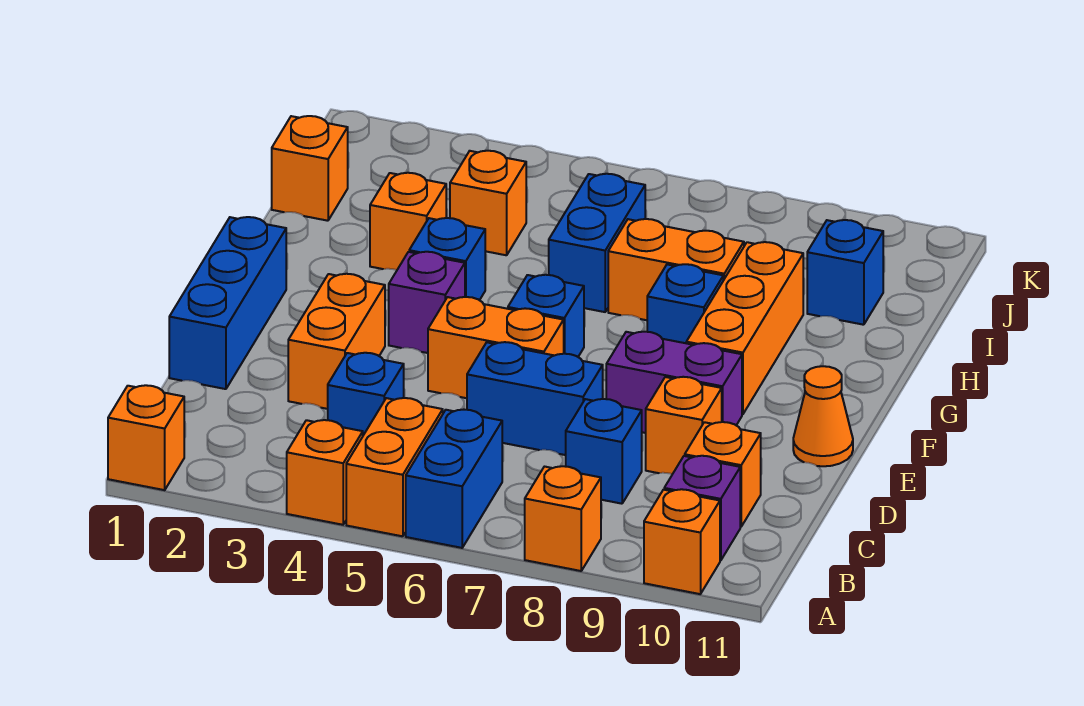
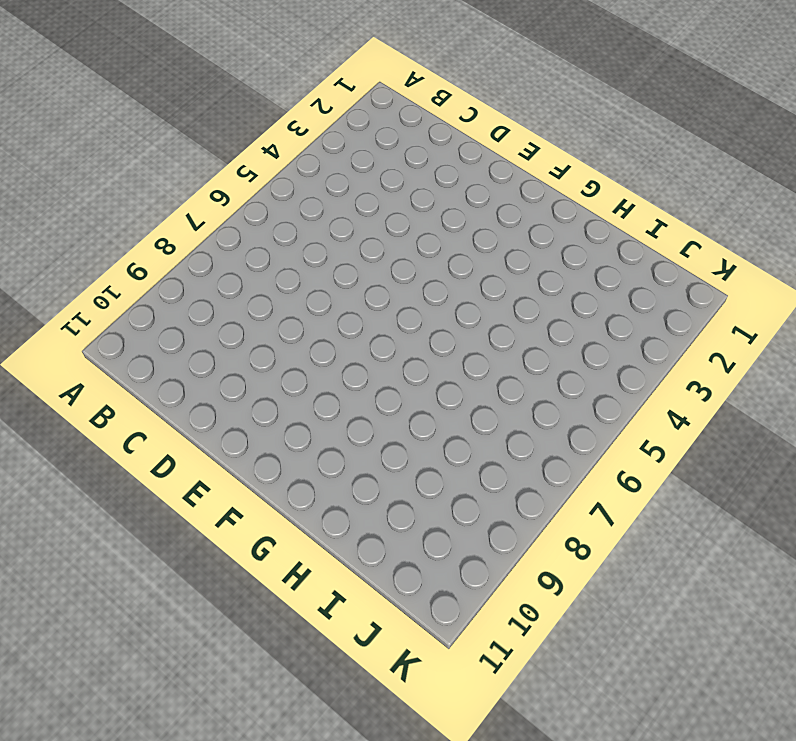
none -> orange 1x1 brick [108,385,184,490]
none -> orange 1x1 brick [287,420,363,525]
none -> orange 1x2 brick [346,398,443,536]

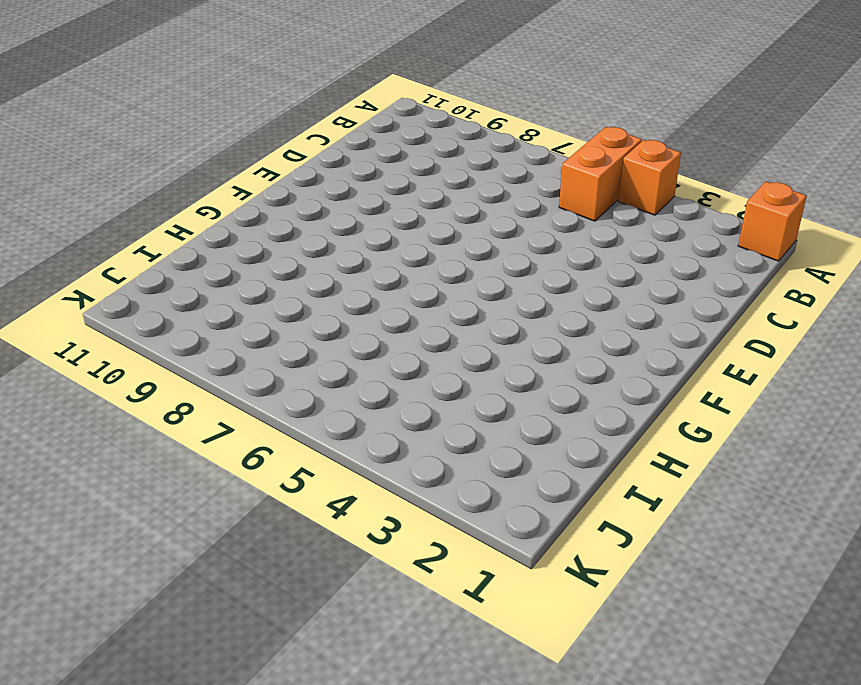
none -> blue 1x2 brick [406,410,502,548]
none -> orange 1x1 brick [525,466,601,571]
none -> orange 1x1 brick [644,489,720,594]

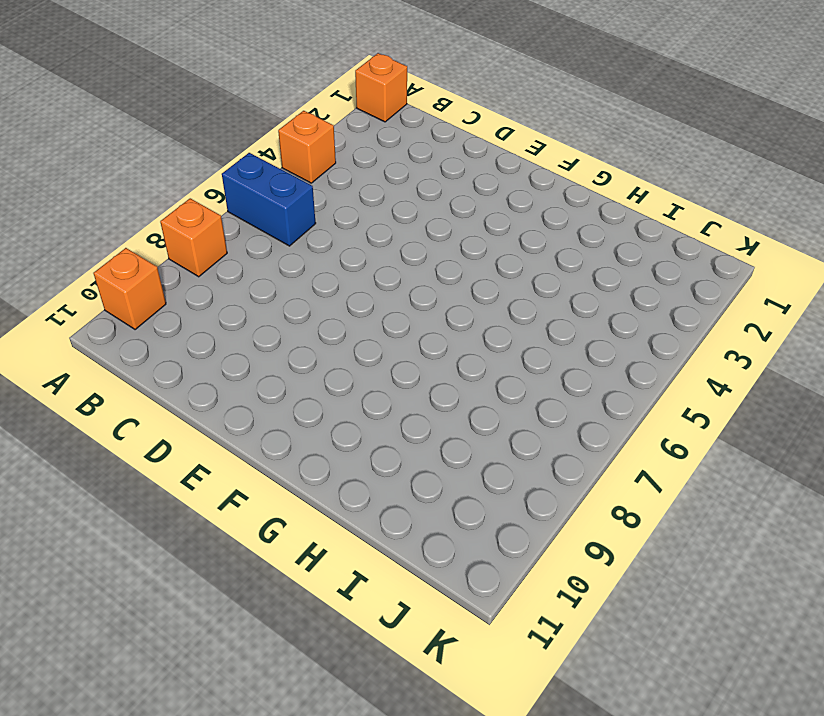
none -> orange 1x2 brick [346,398,443,536]
none -> purple 1x1 brick [664,456,740,560]
none -> blue 1x1 brick [328,353,404,435]

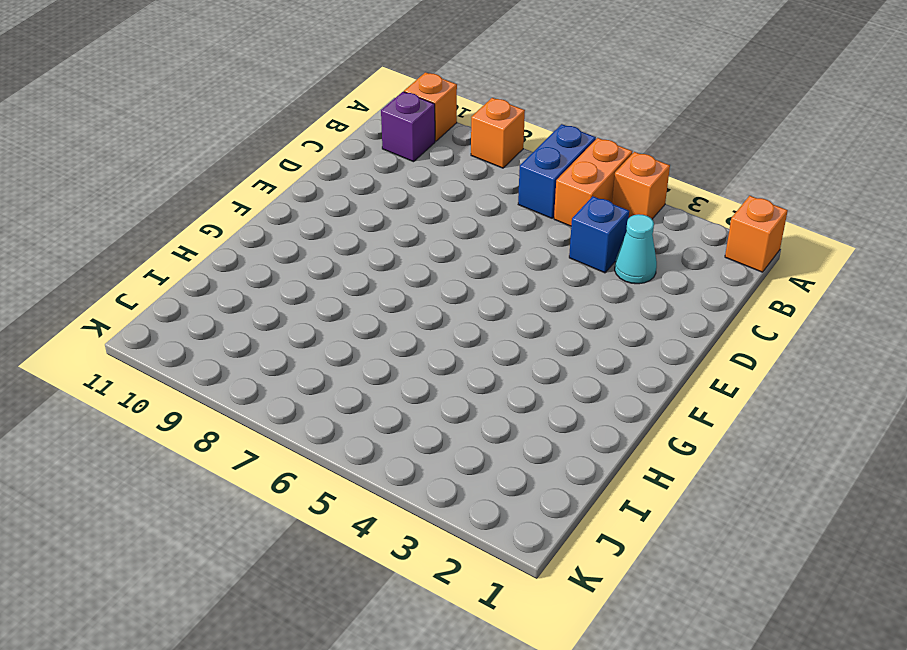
cyan 1x1 cone [615,214,657,284] -> none
none -> blue 1x1 brick [566,399,642,504]
none -> orange 1x1 brick [685,422,761,527]
none -> blue 1x3 brick [169,217,286,389]

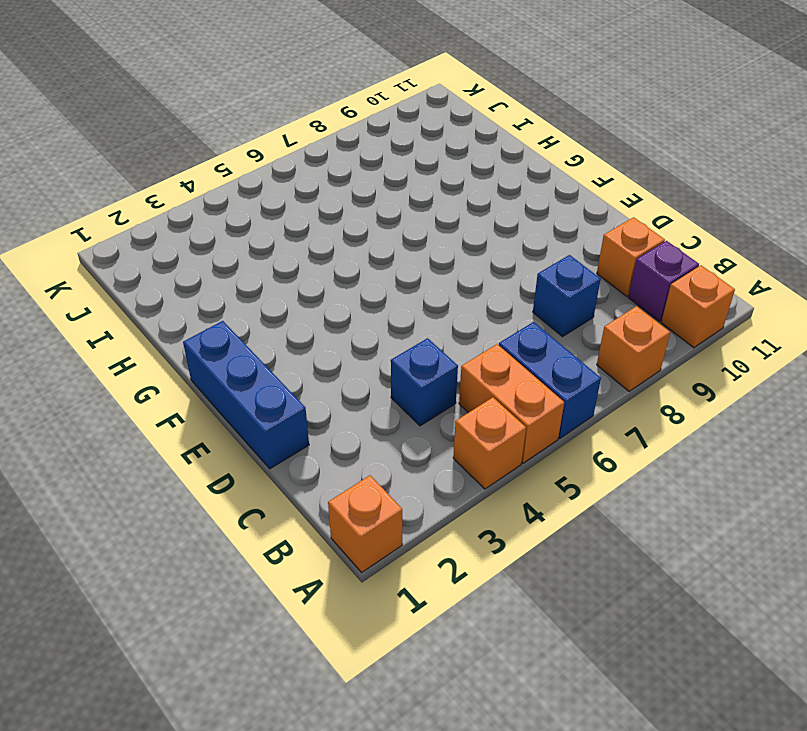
none -> orange 1x2 brick [288,274,385,409]
none -> blue 1x2 brick [467,342,603,455]
none -> orange 1x1 brick [646,377,722,474]

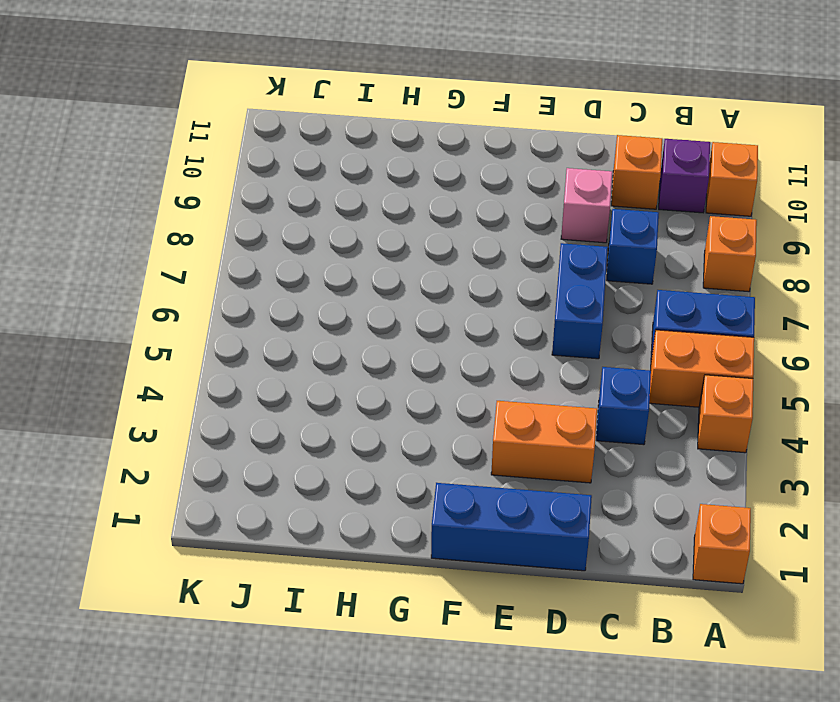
pink 1x1 brick [561,168,612,243] -> orange 1x1 brick [646,377,722,474]
none -> orange 1x2 brick [428,297,564,398]
none -> purple 1x2 brick [606,332,742,433]
none -> orange 1x1 cone [793,366,853,466]

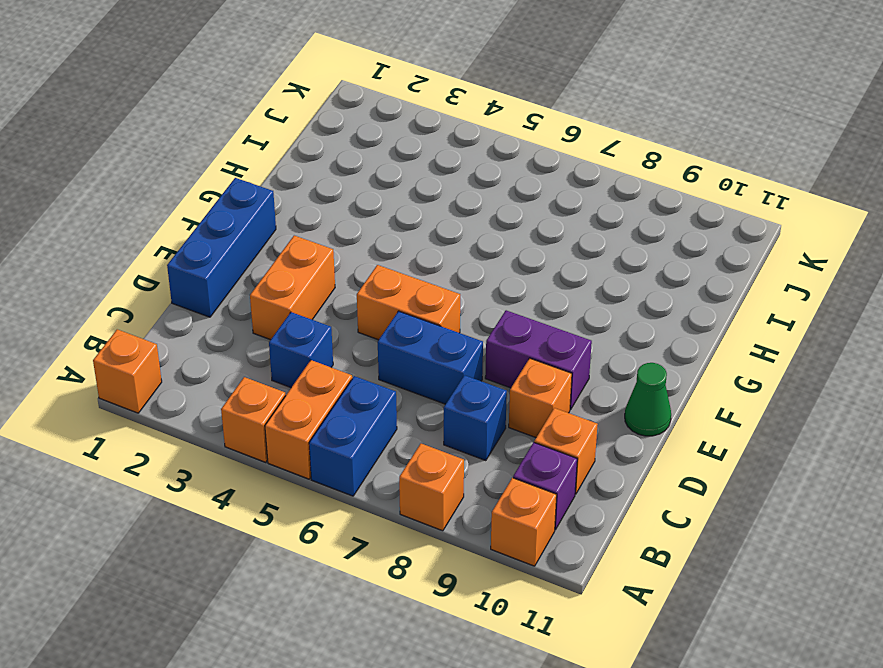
green 1x1 cone [625,363,671,436] -> orange 1x1 cone [793,366,853,466]
none -> purple 1x1 brick [389,252,465,353]
none -> blue 1x1 brick [508,275,584,357]
none -> orange 1x3 brick [686,242,803,414]

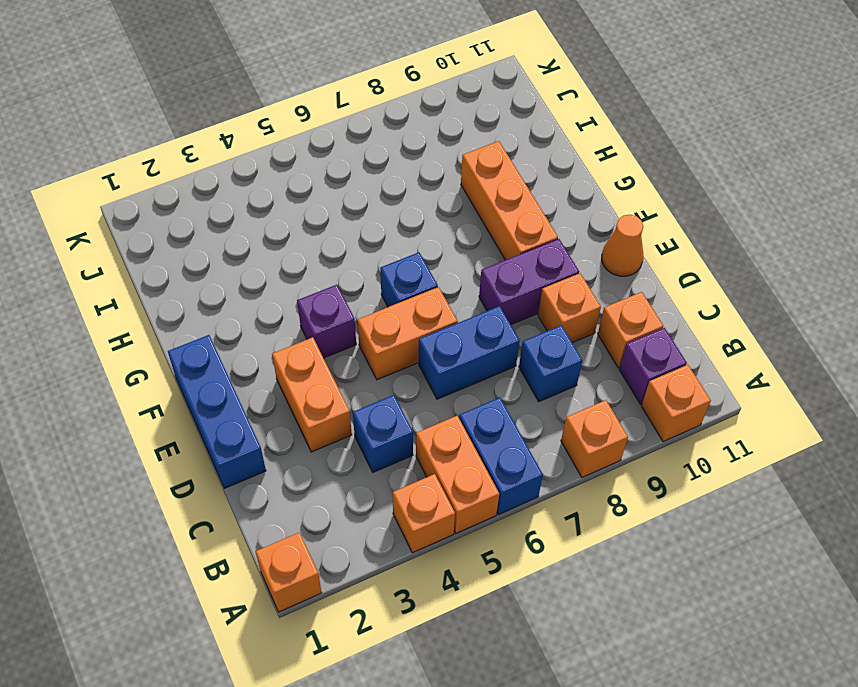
none -> blue 1x1 brick [409,218,485,300]
none -> blue 1x1 brick [647,264,723,343]
none -> orange 1x1 brick [370,173,446,270]

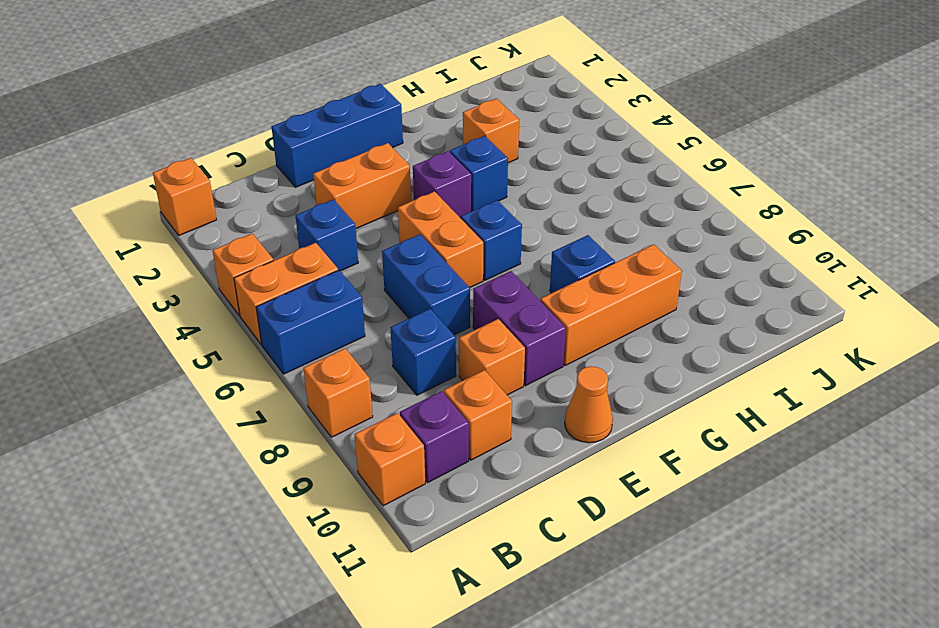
none -> blue 1x2 brick [549,174,645,312]
none -> orange 1x2 brick [608,219,744,320]
none -> orange 1x1 brick [272,116,348,221]

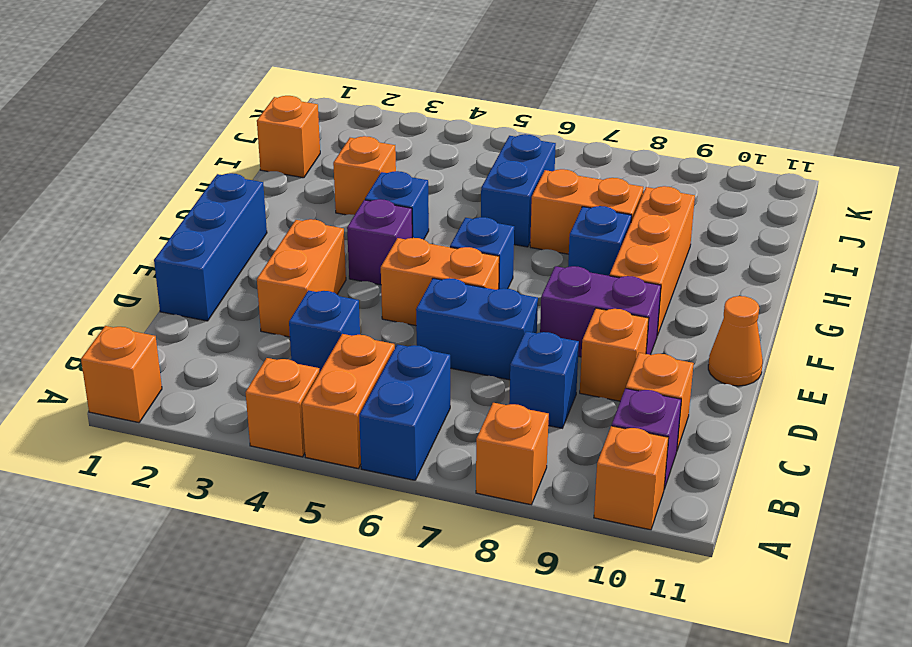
none -> orange 1x1 brick [450,151,526,255]
none -> blue 1x1 brick [807,220,883,325]

